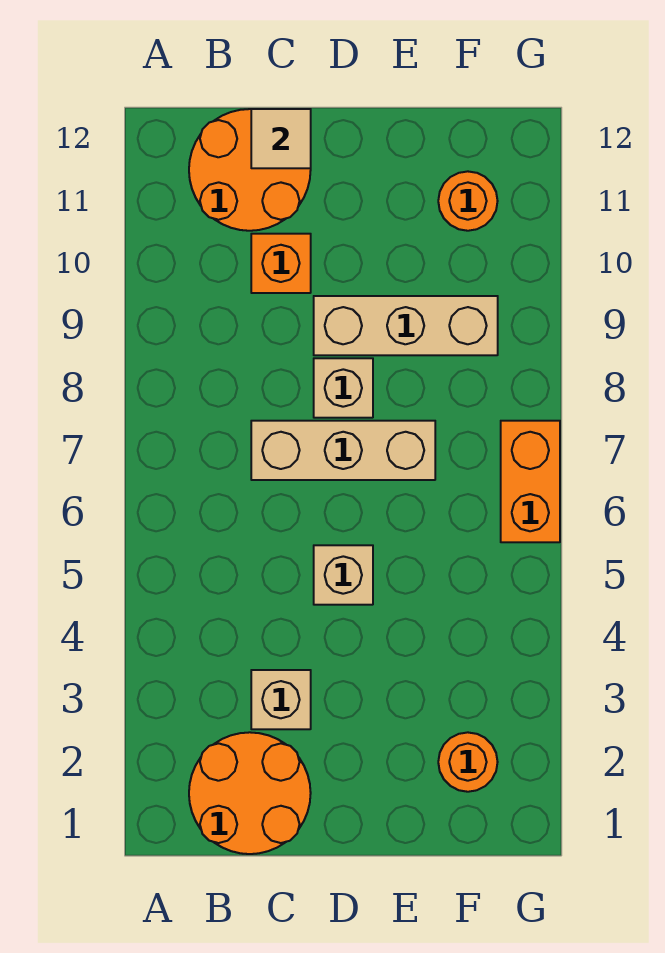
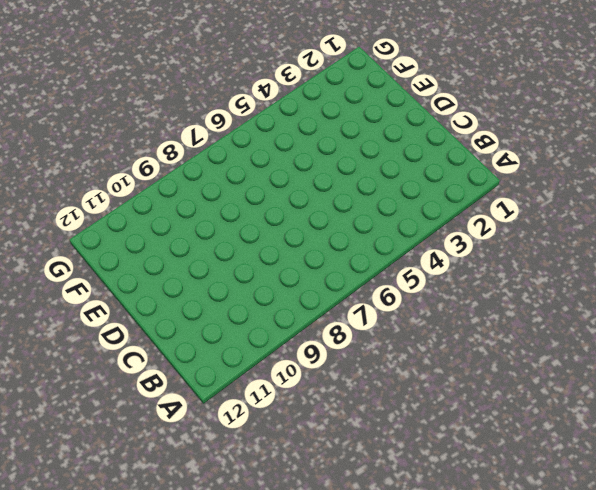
none -> orange 2x2 round brick [189,732,311,854]
none -> orange 2x2 round brick [189,109,311,231]
none -> tan 1x1 brick [251,670,311,729]

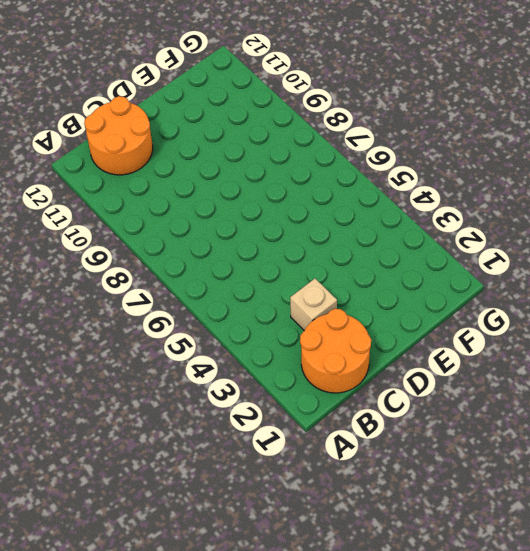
none -> tan 1x3 brick [251,421,435,480]
none -> orange 1x1 brick [251,234,311,293]
none -> tan 1x1 brick [314,545,373,605]

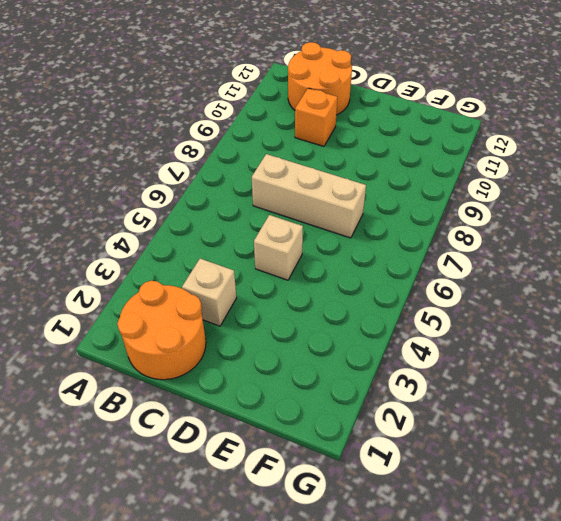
none -> tan 1x1 brick [314,358,373,418]
none -> tan 1x3 brick [314,296,498,355]
none -> orange 1x1 round brick [438,732,498,792]

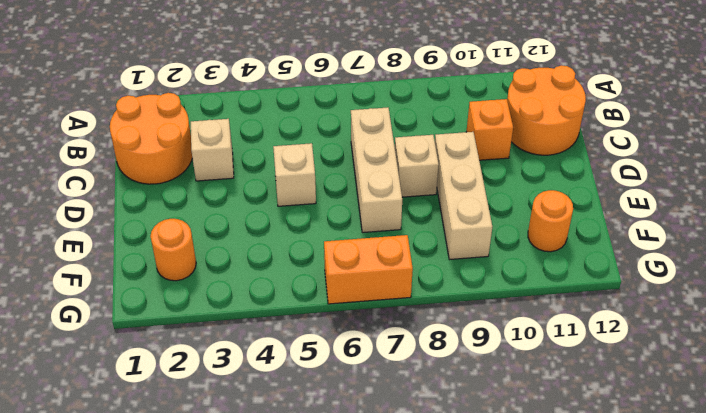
none -> tan 1x1 tile [251,109,311,168]

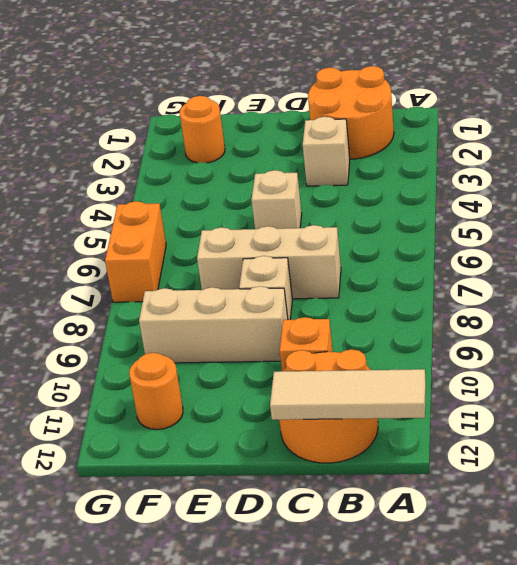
tan 1x3 tile [270,369,426,420] -> tan 1x1 tile [251,109,311,168]

